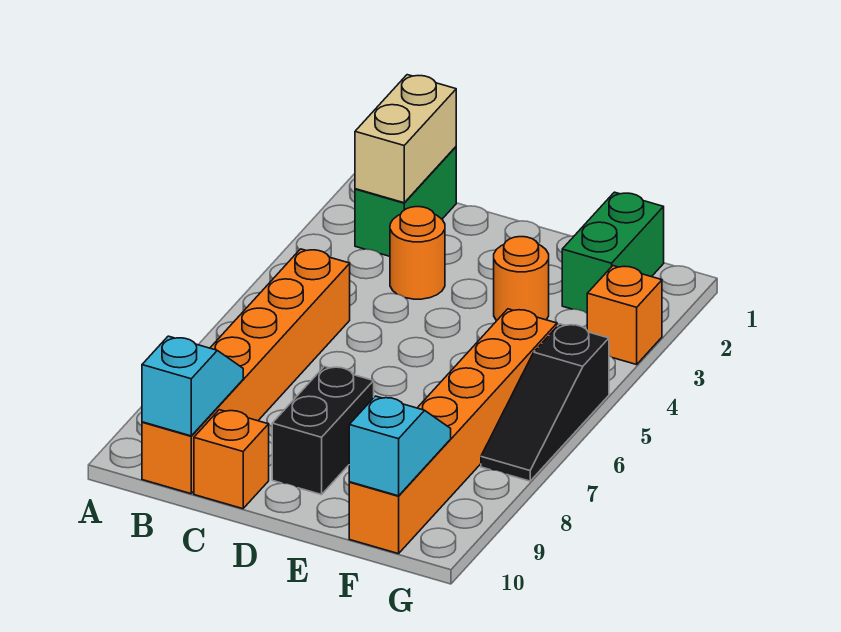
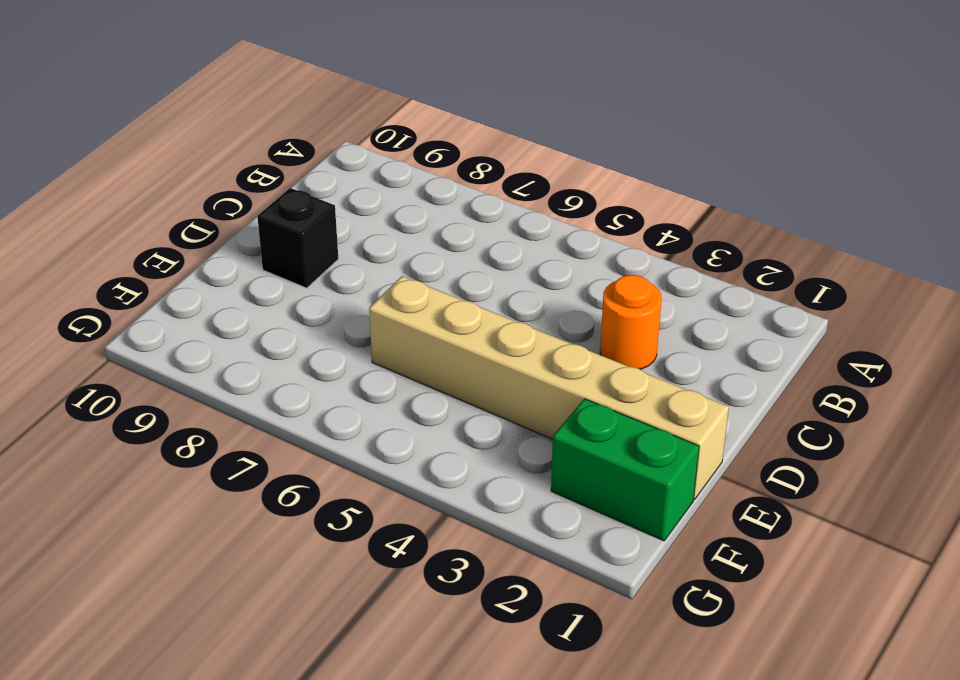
black 1x1 brick [257,188,338,288] -> black 1x2 brick [272,366,374,495]
tan 1x6 brick [369,276,729,500] -> orange 1x1 round brick [494,237,549,321]
none -> green 1x2 brick [355,147,456,256]
none -> orange 1x6 brick [142,249,350,494]
none -> orange 1x1 brick [194,410,269,509]

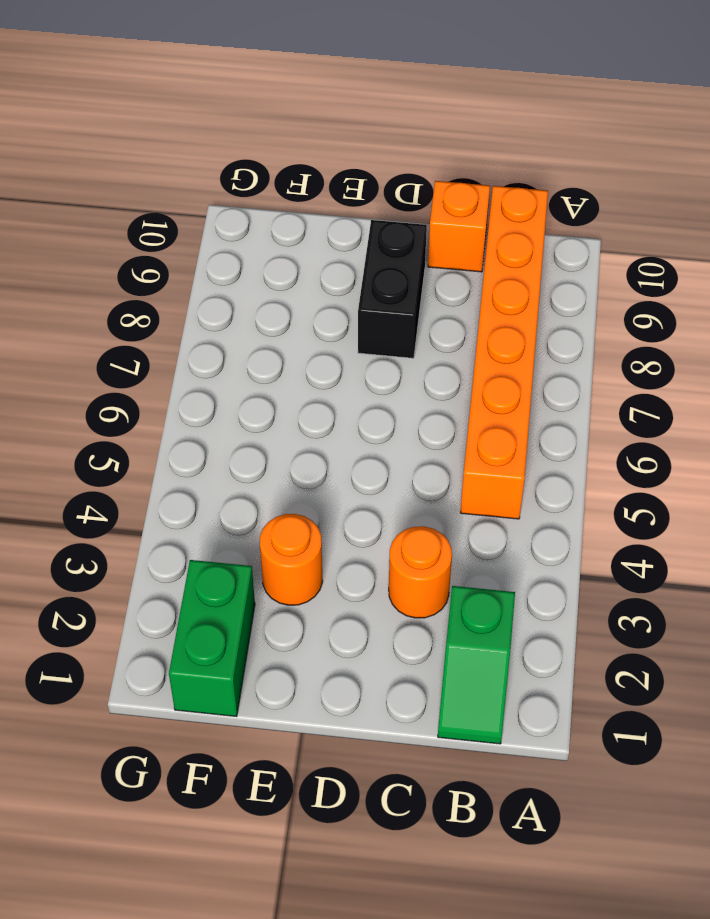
green 1x2 slope [438,586,515,744] -> green 1x2 brick [355,147,456,256]
none -> orange 1x6 brick [349,309,557,554]
none -> orange 1x1 brick [587,266,662,365]
none -> black 1x3 slope [481,324,609,481]

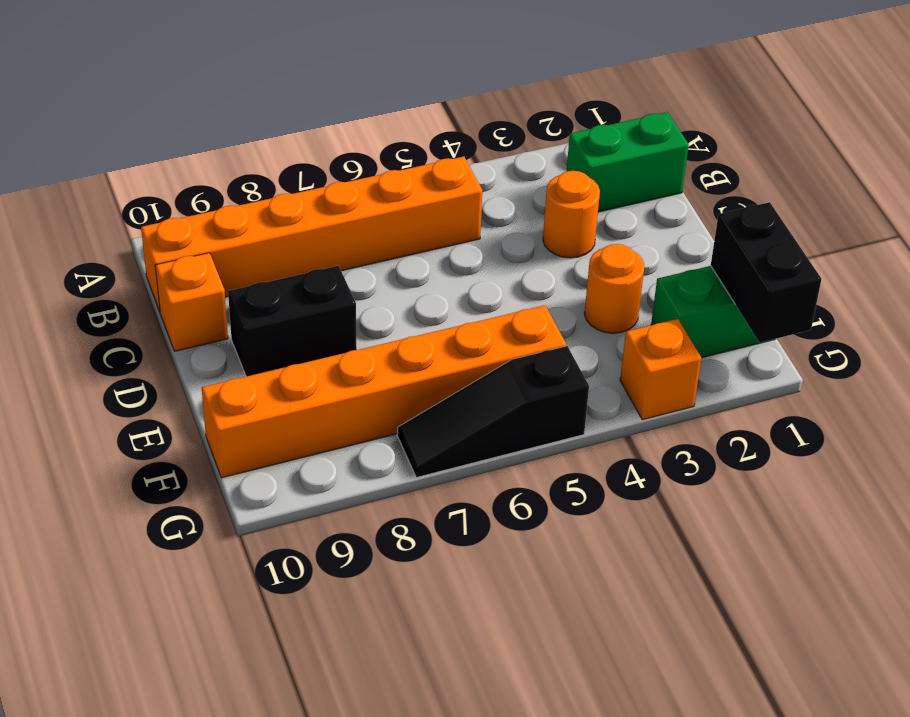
black 1x2 brick [711,202,821,343] -> none
none -> tan 1x2 brick [355,75,456,203]
none -> cyan 1x2 slope [142,336,243,436]
none -> cyan 1x2 slope [349,396,451,496]

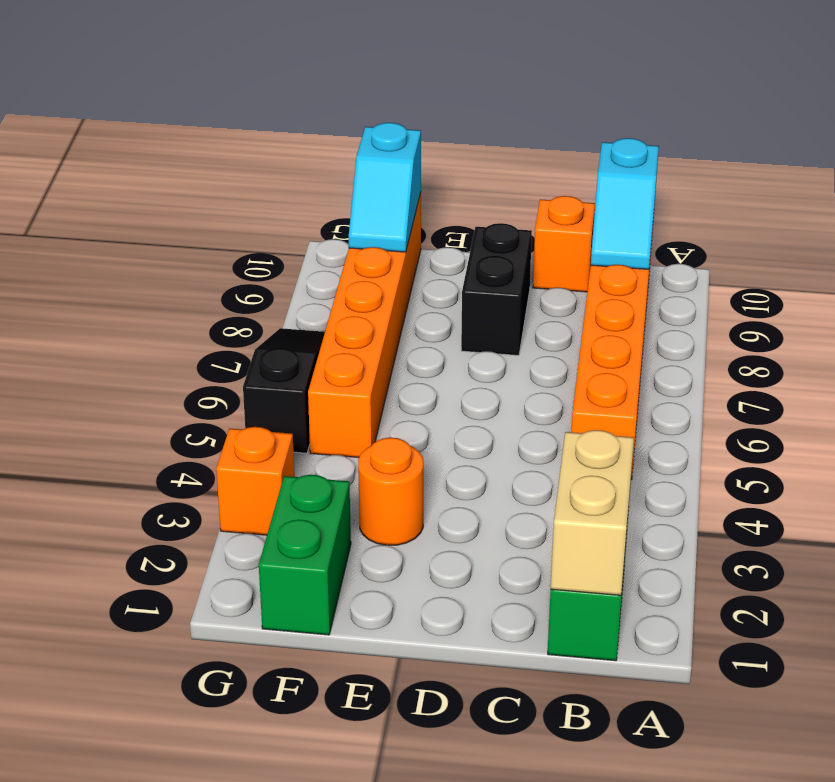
none -> orange 1x1 round brick [390,207,445,299]

